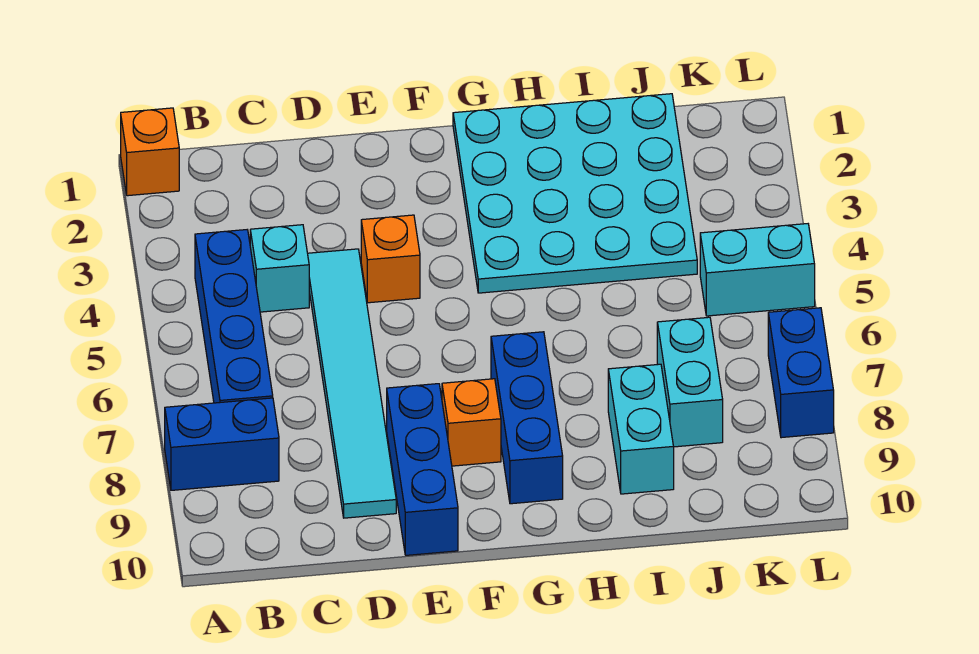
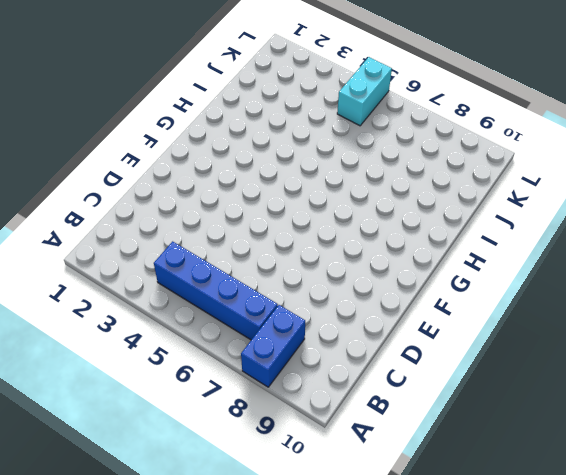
none -> orange 1x1 brick [121,108,179,196]
none -> cyan 1x1 brick [250,225,309,312]
none -> cyan 1x6 tile [308,249,396,518]

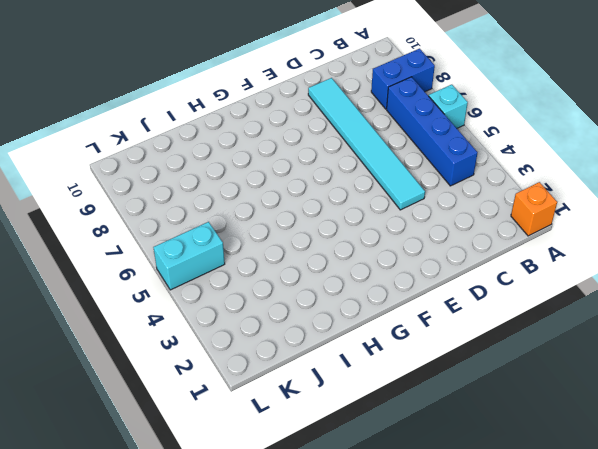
cyan 1x1 brick [429,85,468,128] -> cyan 1x1 brick moved to [250,225,309,312]
none -> orange 1x1 brick [361,215,420,303]
none -> blue 1x3 brick [387,384,458,555]
none -> orange 1x1 brick [442,379,501,466]

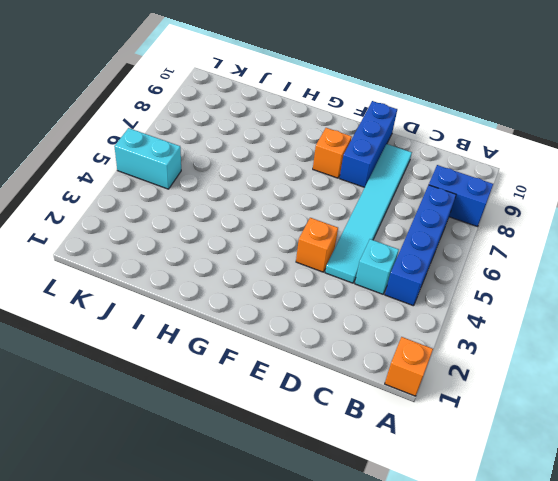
none -> cyan 4x4 plate [453,94,697,293]
none -> blue 1x3 brick [491,332,563,504]
none -> cyan 1x2 brick [608,364,674,494]

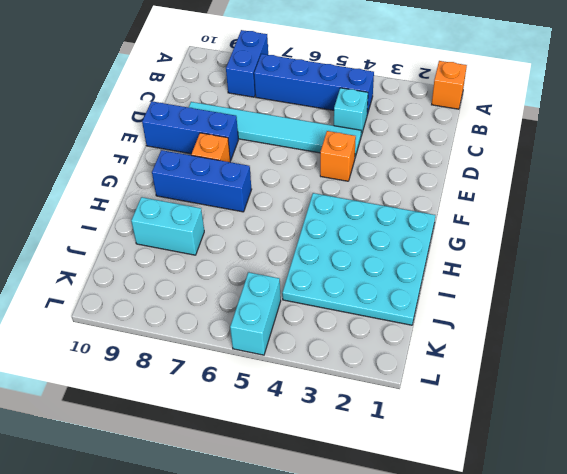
none -> cyan 1x2 brick [657,317,723,447]
none -> blue 1x2 brick [768,308,834,438]

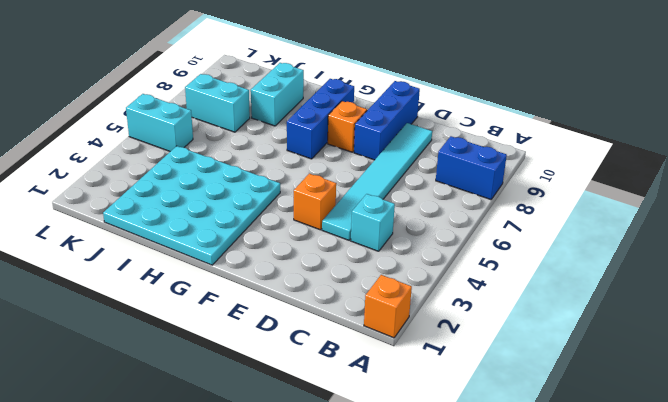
cyan 1x2 brick [185,74,250,132] -> cyan 1x2 brick turned to [657,317,723,447]
none -> blue 1x4 brick [195,230,273,403]
none -> blue 1x2 brick [768,308,834,438]

